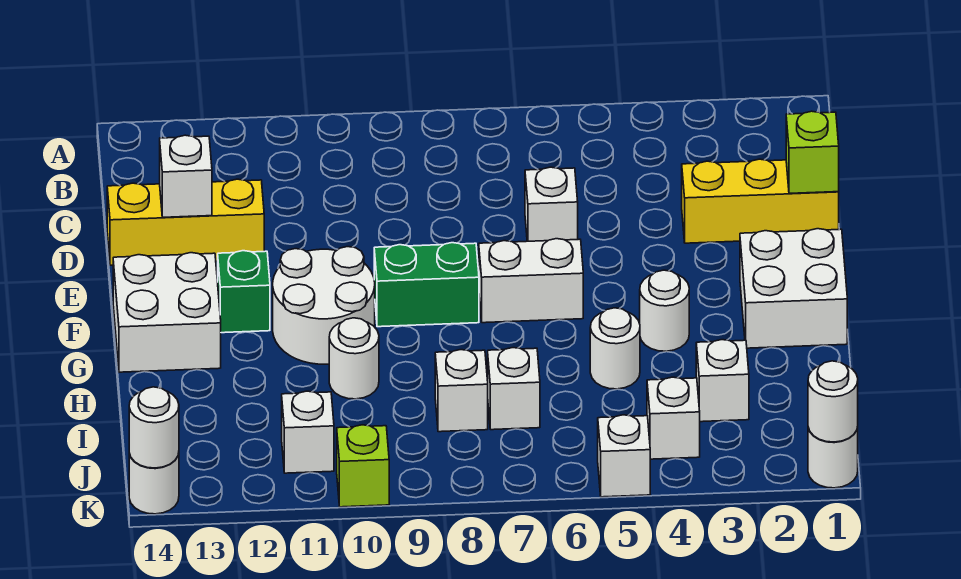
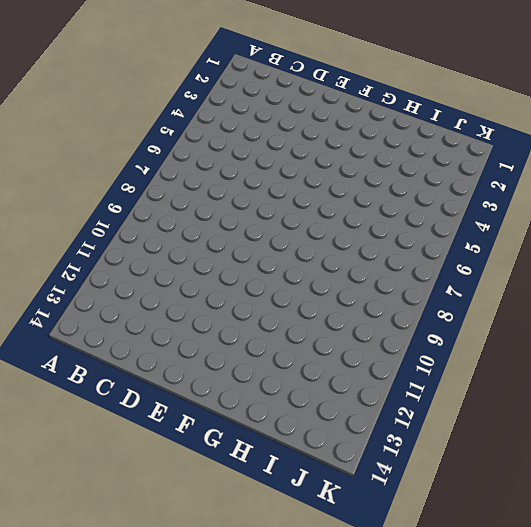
none -> yellow 1x3 brick [682,159,839,243]
none -> white 1x1 brick [525,167,578,241]
none -> yellow 1x3 brick [107,179,264,265]

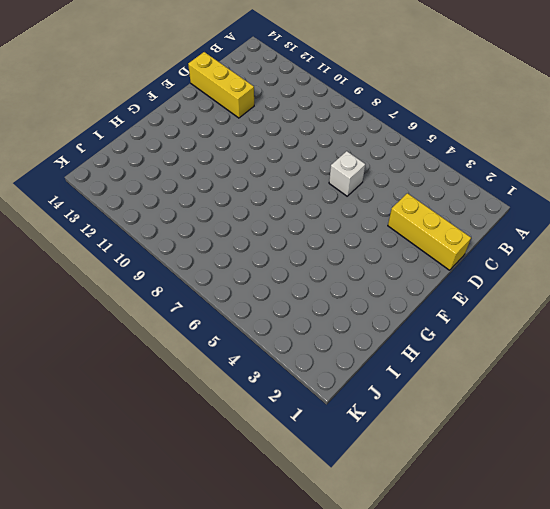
none -> white 2x2 brick [740,229,847,348]
none -> white 1x2 brick [479,239,583,323]
none -> green 1x2 brick [374,243,479,327]

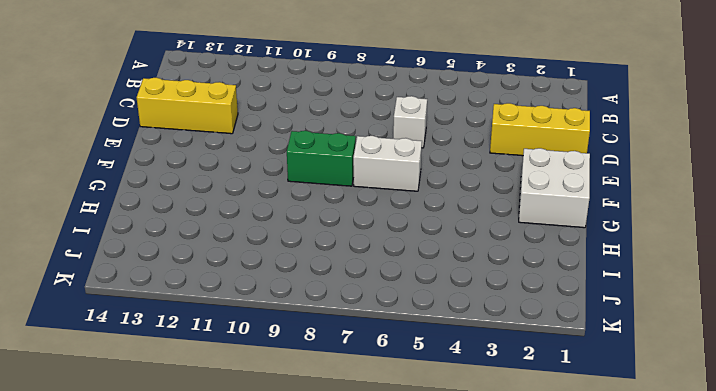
none -> white 2x2 round brick [273,247,375,364]
none -> green 1x1 brick [218,251,270,333]
none -> white 2x2 brick [113,253,221,372]

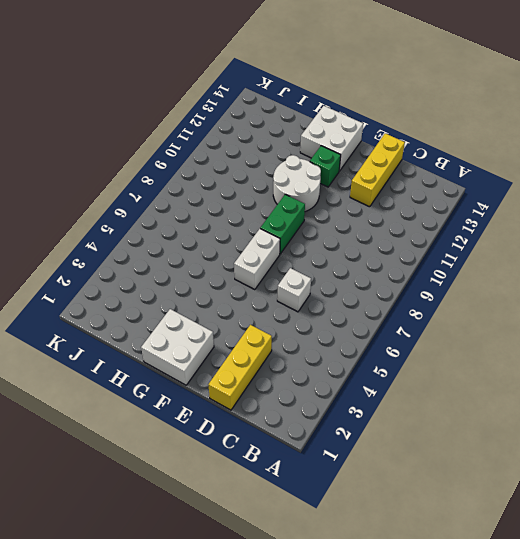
none -> white 1x1 round brick [640,270,689,351]
none -> white 1x1 round brick [590,308,640,389]
none -> white 1x1 round brick [329,318,379,399]

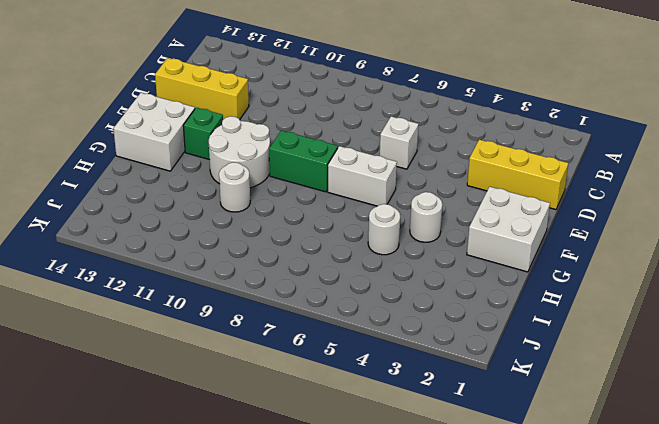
none -> white 1x1 brick [696,340,749,422]
none -> white 1x1 brick [488,348,540,430]
none -> white 1x1 brick [435,350,488,432]

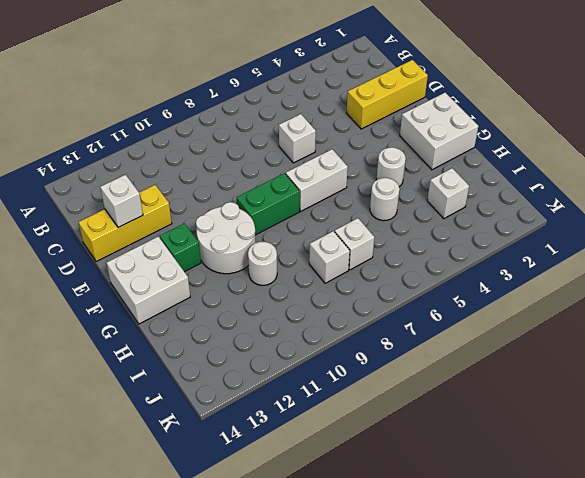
none -> white 1x1 brick [647,377,700,459]
none -> white 1x1 brick [282,391,334,473]
none -> white 1x1 round brick [808,427,858,488]

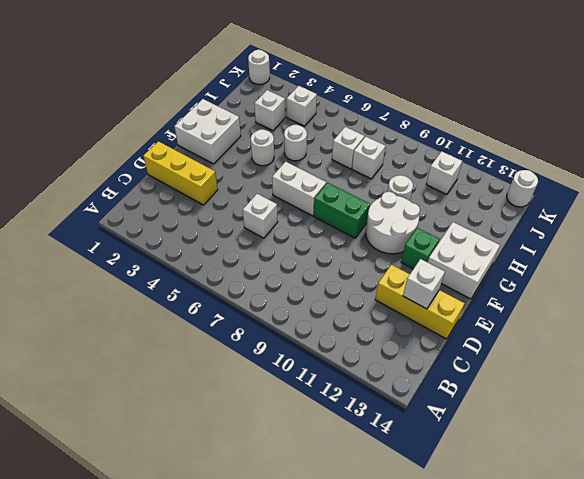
none -> white 1x1 brick [598,415,650,497]
none -> lime 1x1 brick [337,425,389,507]
none -> lime 1x1 brick [786,111,839,193]

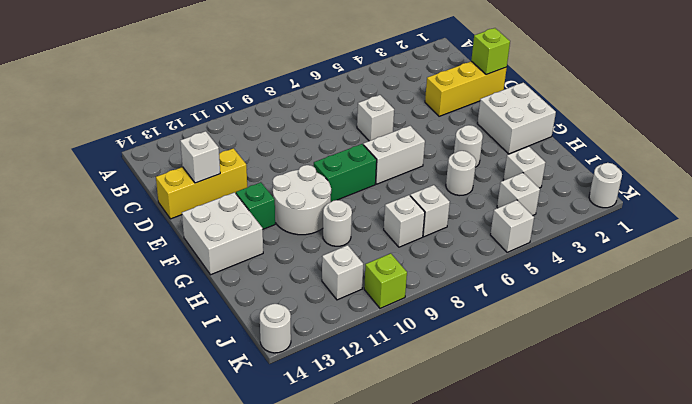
none -> white 1x1 round brick [808,361,858,442]
none -> white 1x1 round brick [129,387,179,468]

